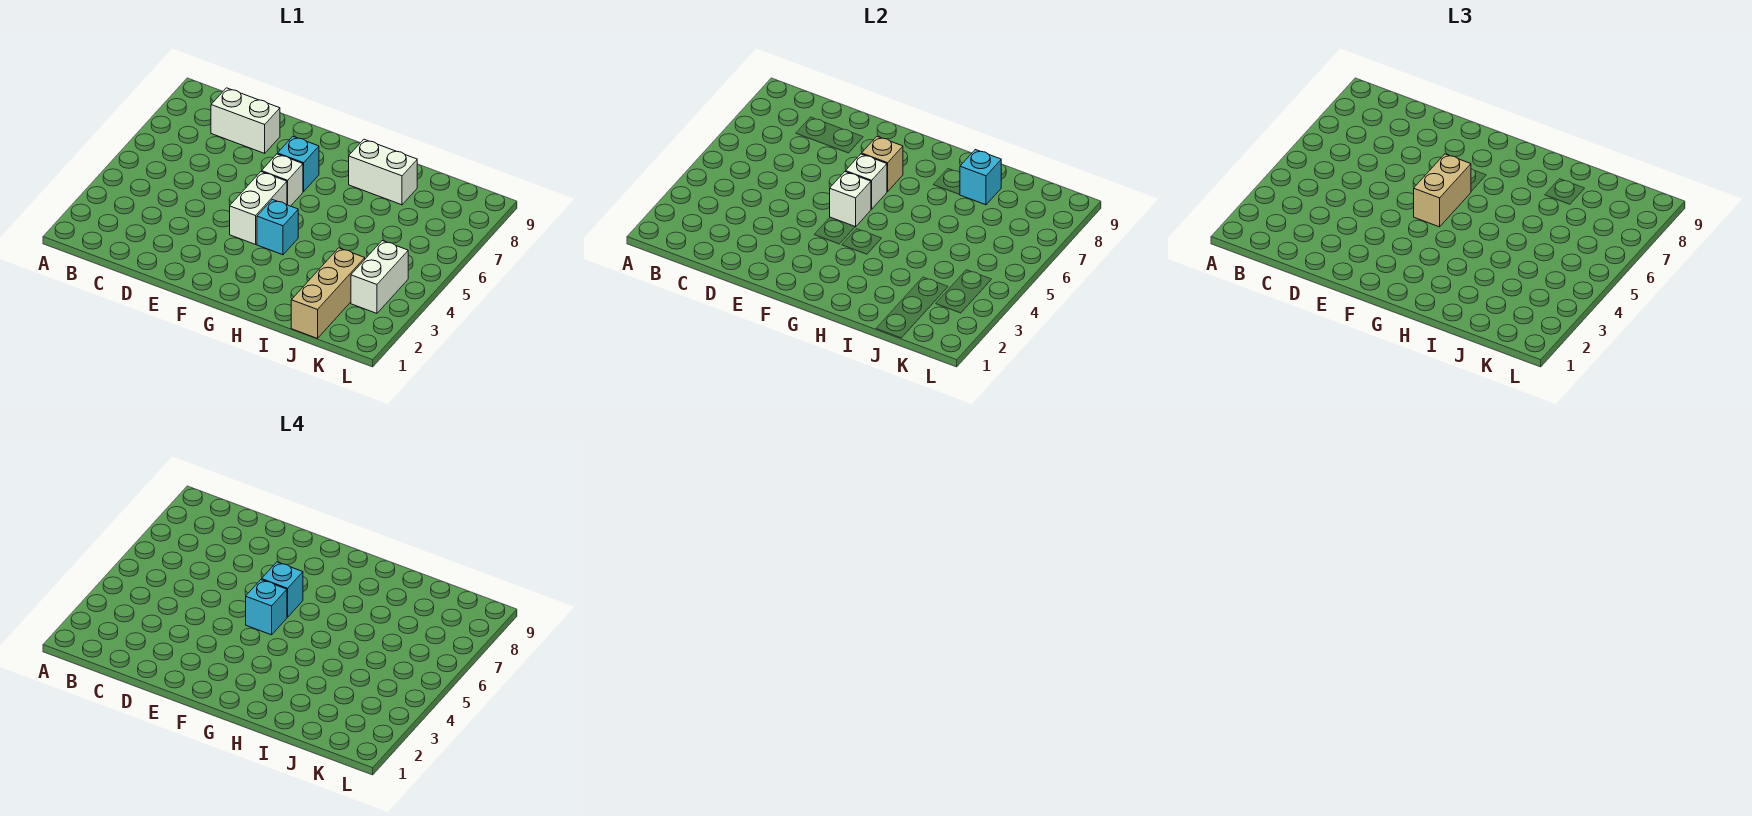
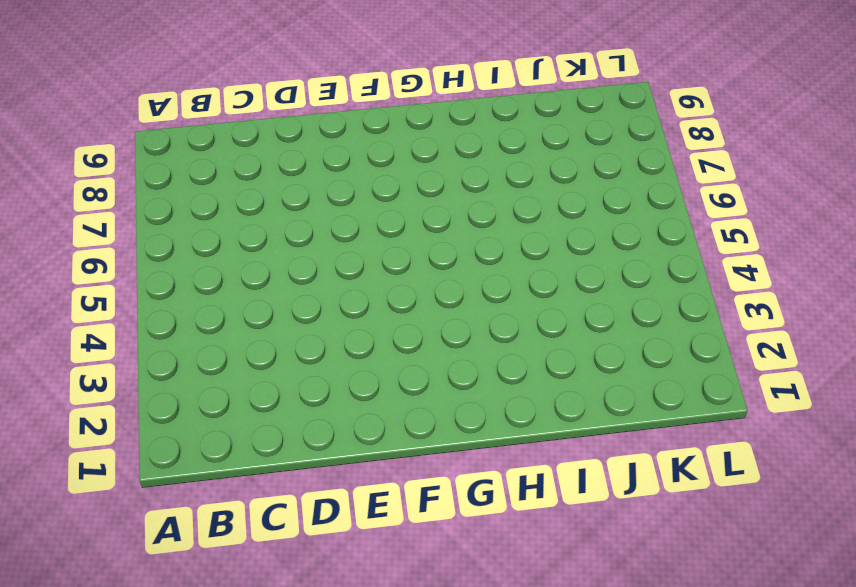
none -> white 1x2 brick [211,88,280,153]
none -> white 1x2 brick [230,172,287,244]
none -> white 1x1 brick [262,154,303,206]

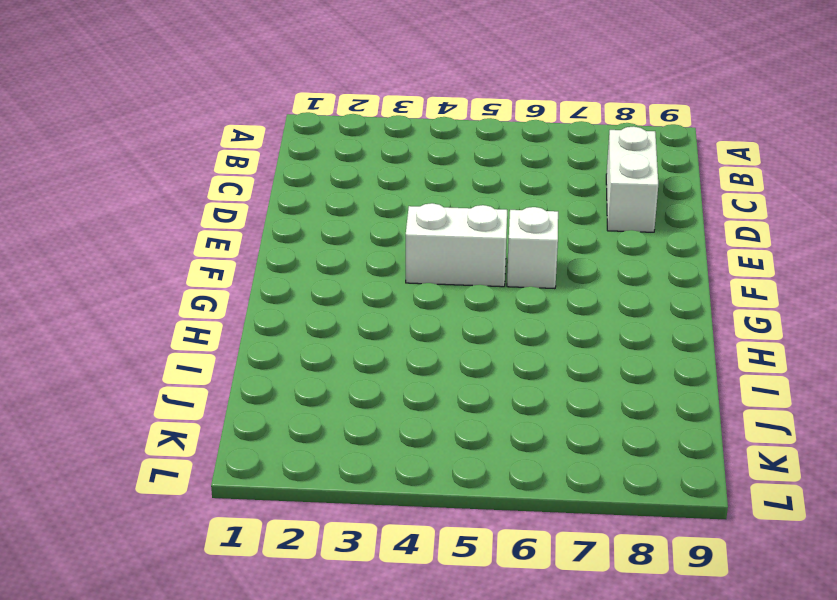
none -> cyan 1x1 brick [278,137,319,192]
none -> cyan 1x1 brick [257,199,298,255]
none -> white 1x2 brick [349,139,417,205]

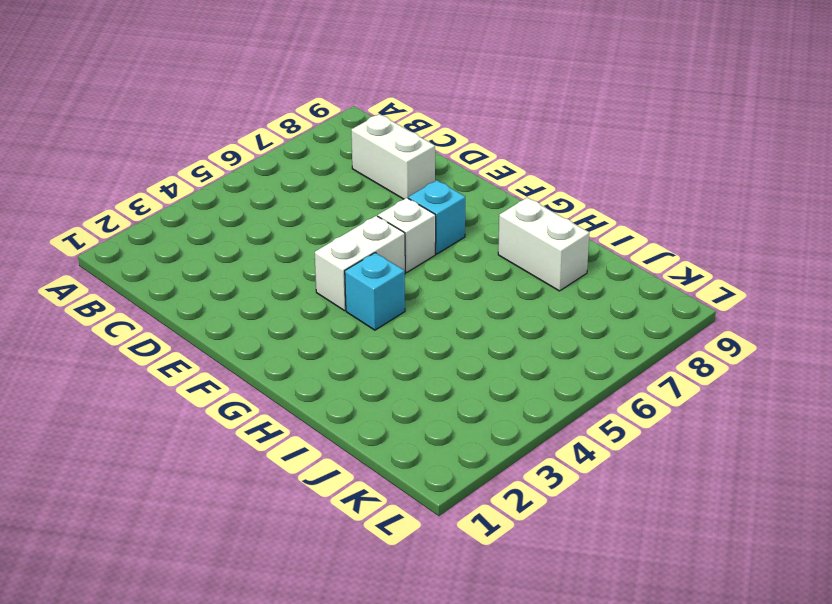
none -> tan 1x3 brick [291,248,365,338]
none -> white 1x2 brick [351,241,408,313]
none -> white 1x1 brick [830,172,871,227]

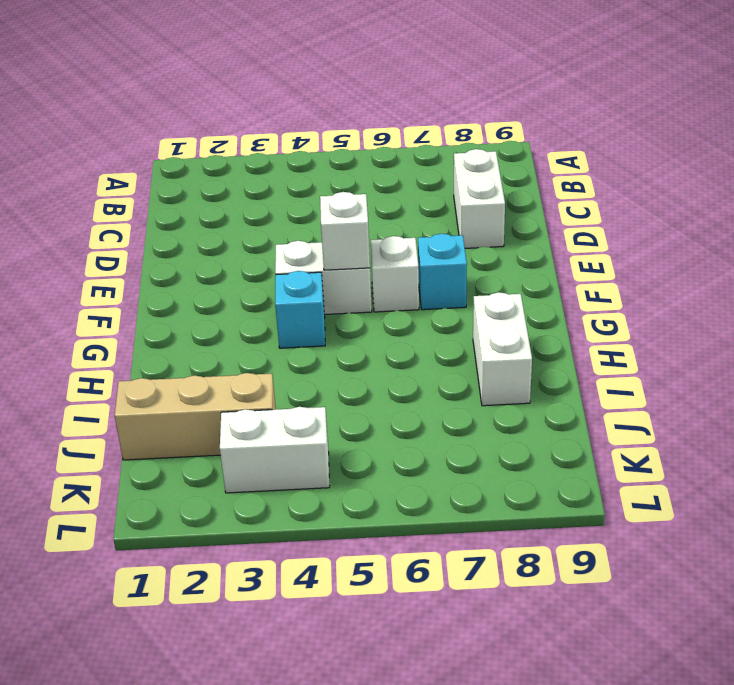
none -> white 1x1 brick [846,154,887,209]
none -> tan 1x1 brick [862,137,903,192]
none -> cyan 1x1 brick [960,150,1001,205]

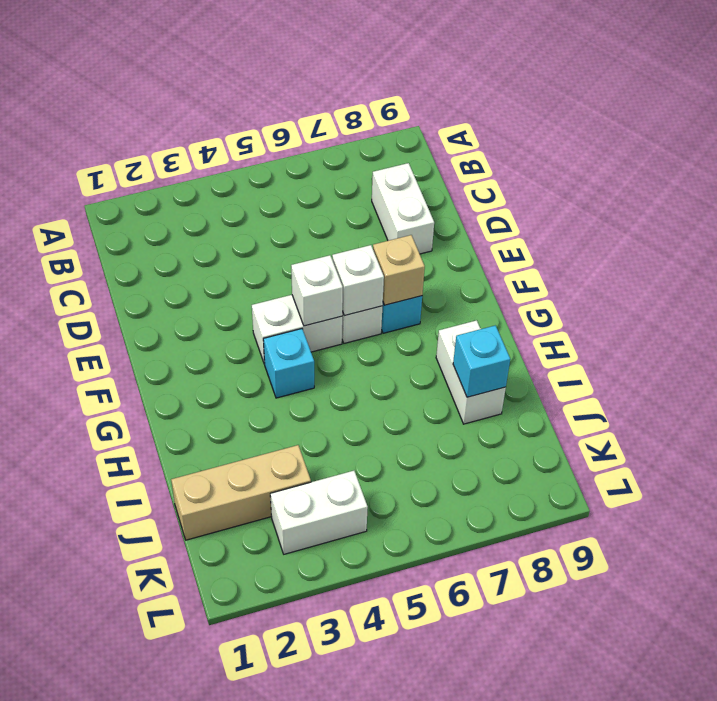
none -> tan 1x2 brick [1414,154,1471,227]
none -> cyan 1x1 brick [246,580,287,635]
none -> cyan 1x1 brick [262,562,303,617]

